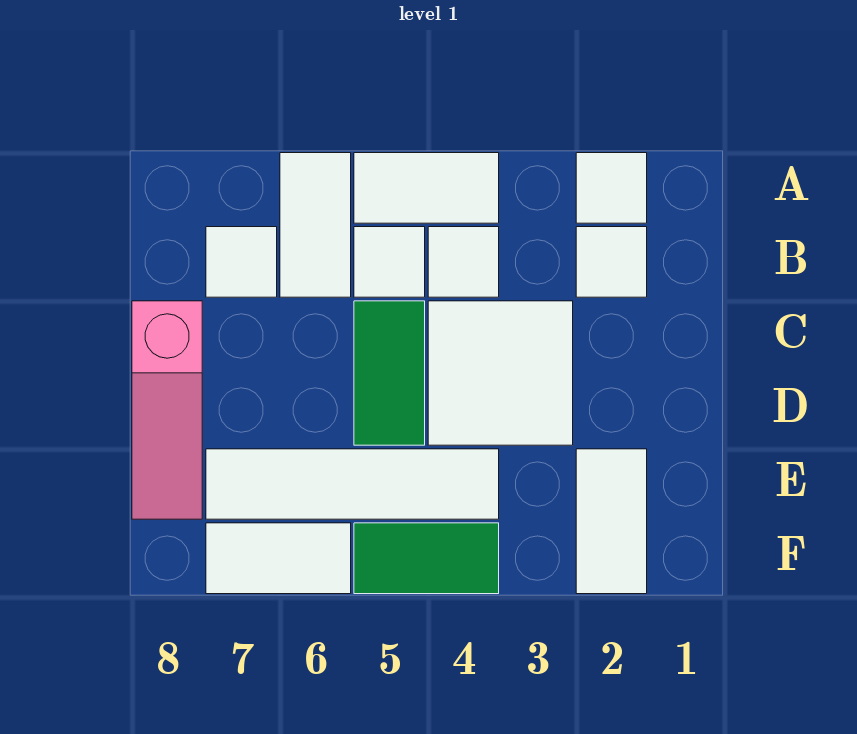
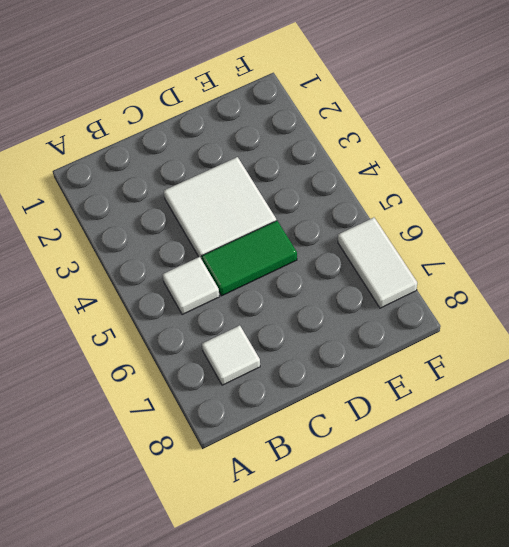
none -> white 1x1 tile [576,153,647,223]
none -> white 1x2 tile [354,153,499,223]
none -> white 1x2 tile [280,153,351,297]

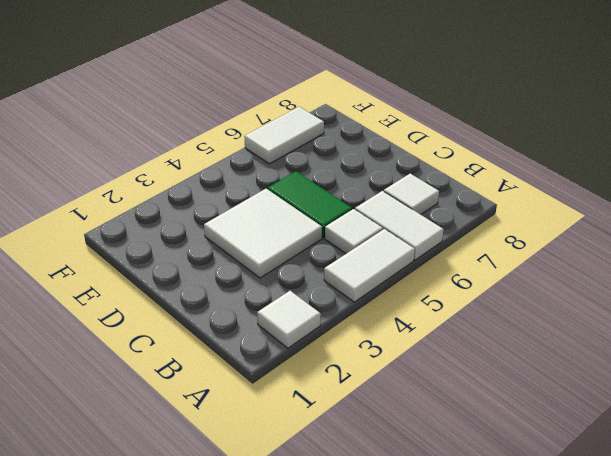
none -> white 1x1 tile [576,227,647,297]
none -> white 1x1 tile [428,227,499,297]
none -> pink 1x3 slope [132,301,202,519]

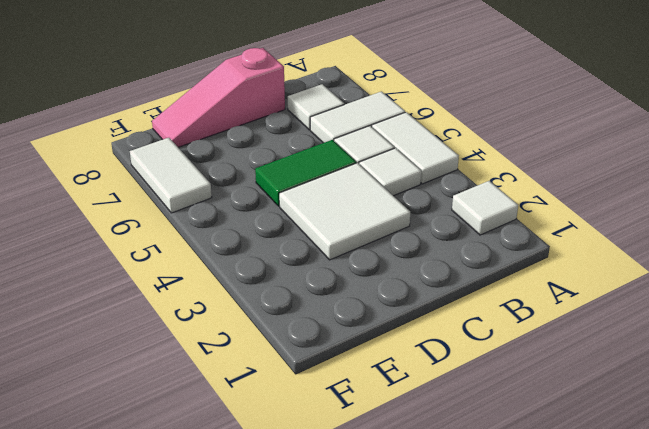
none -> white 1x1 tile [576,227,647,297]
none -> white 1x2 tile [576,449,647,594]
none -> white 1x4 tile [206,449,499,519]

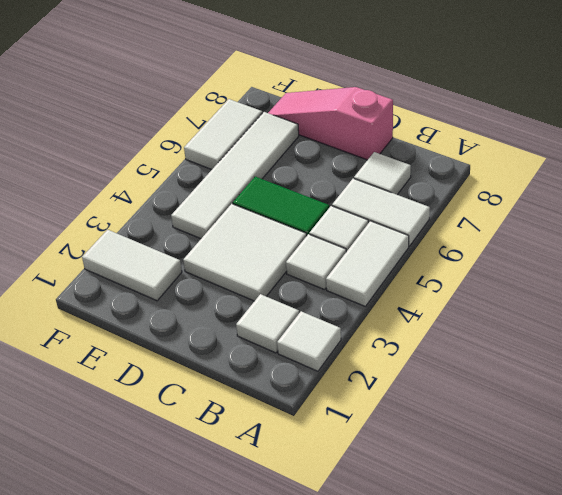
none -> green 1x2 tile [354,523,499,594]

